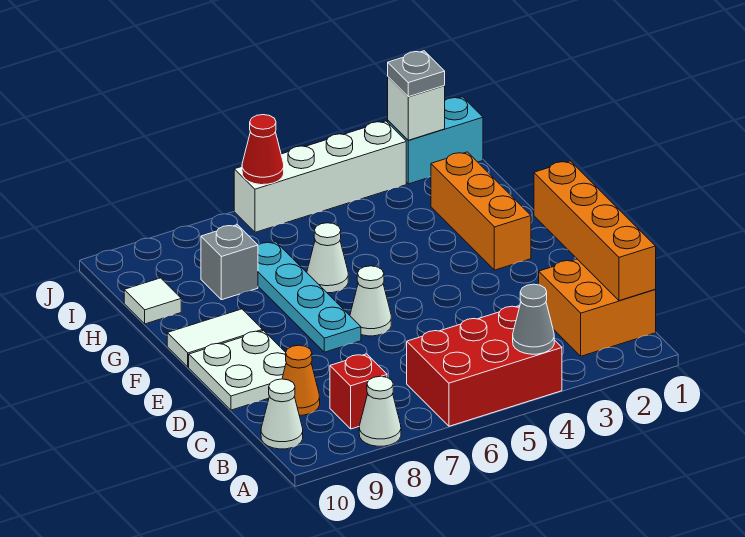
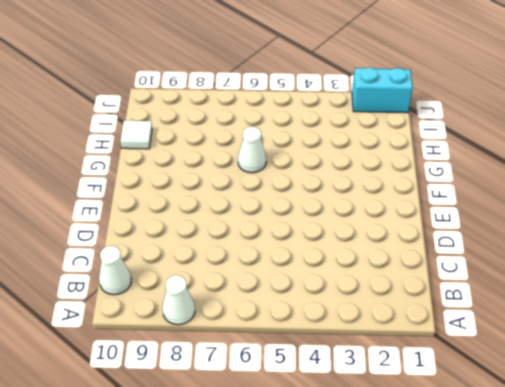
none -> red 2x3 brick [407,306,562,426]
none -> orange 2x2 brick [539,259,656,356]
none -> red 1x1 brick [330,354,387,429]

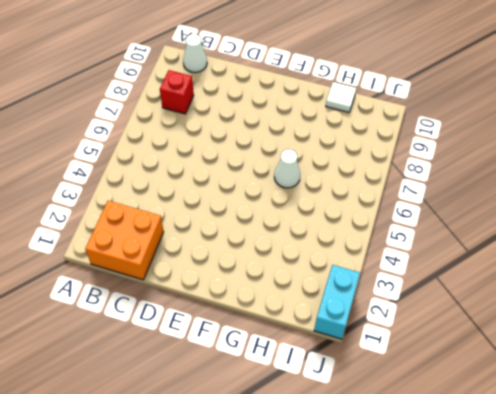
none -> red 2x3 brick [407,306,562,426]
none -> white 1x1 cone [359,376,401,446]
none -> orange 1x1 cone [282,345,320,415]

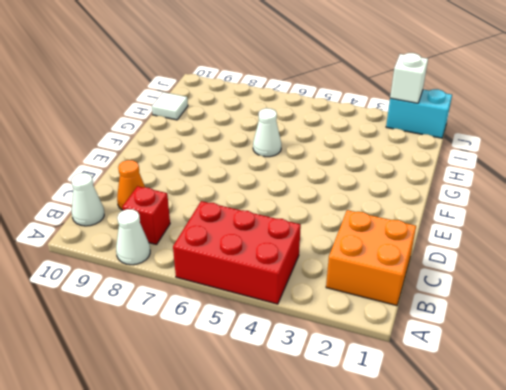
none -> white 2x2 plate [189,331,286,410]
none -> white 1x1 cone [350,266,391,336]
none -> cyan 1x4 plate [258,242,361,352]

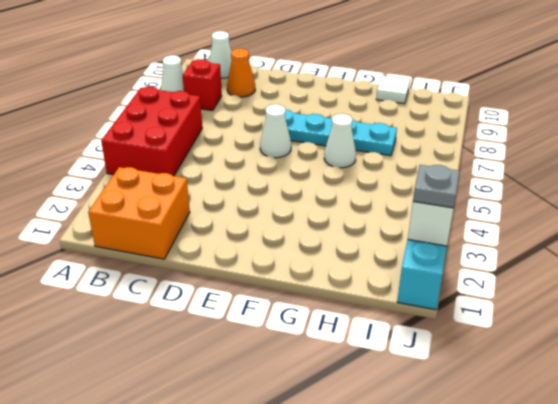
none -> white 2x2 plate [189,331,286,410]
none -> orange 1x3 brick [431,152,531,270]
none -> white 1x2 tile [167,309,263,367]

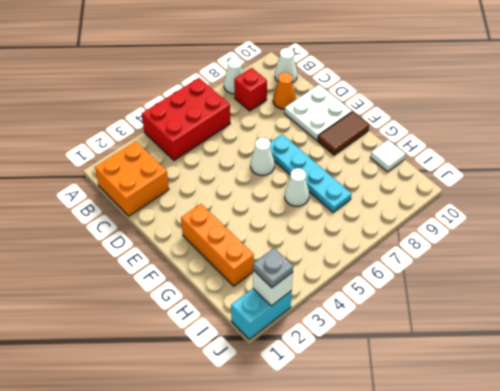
brown 1x2 tile [318,112,369,155] -> white 1x2 tile [167,309,263,367]
none -> grey 1x1 brick [201,225,258,300]
none -> white 1x4 brick [234,121,406,232]
none -> grey 1x1 cone [513,284,554,354]

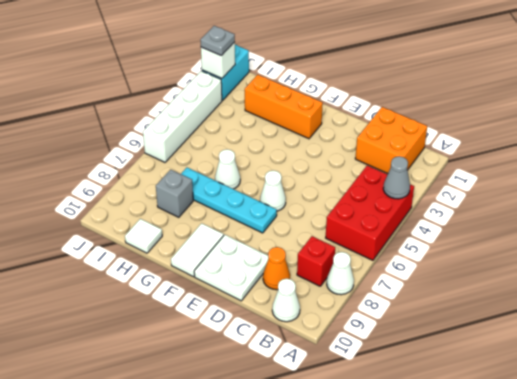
none -> orange 1x4 brick [534,161,656,301]
none -> red 1x1 cone [242,115,284,185]

